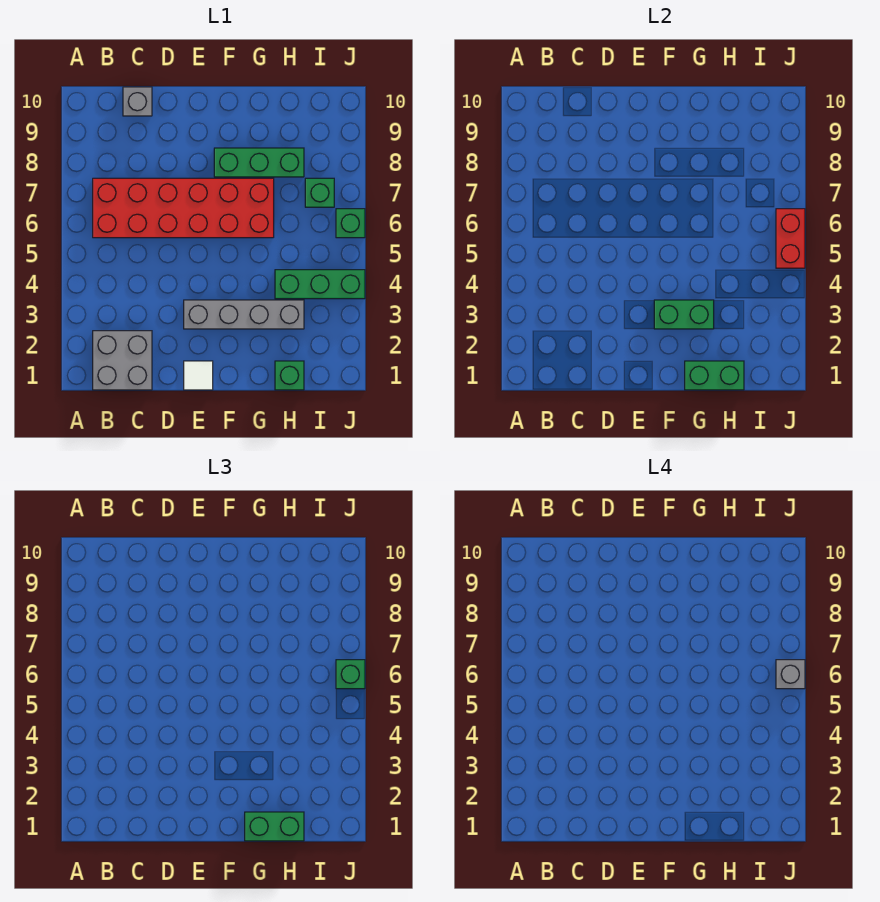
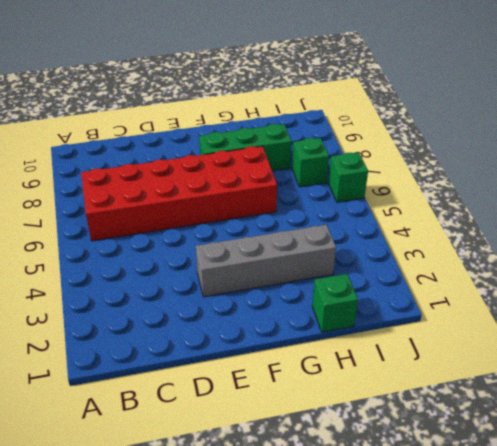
none -> grey 2x2 brick [93,331,152,390]
none -> grey 1x1 brick [123,87,152,116]
none -> white 1x1 tile [184,361,213,390]

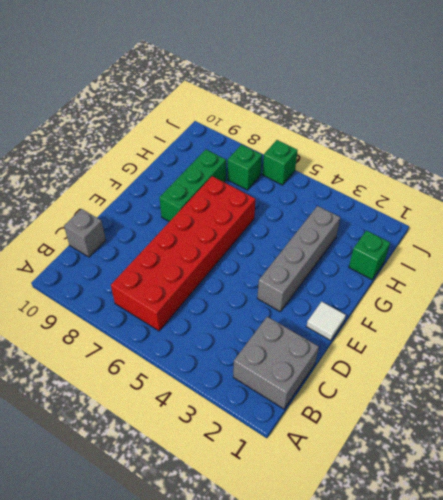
none -> green 1x3 brick [275,270,365,299]
none -> green 1x2 brick [654,300,714,329]
none -> green 1x2 brick [685,361,744,390]

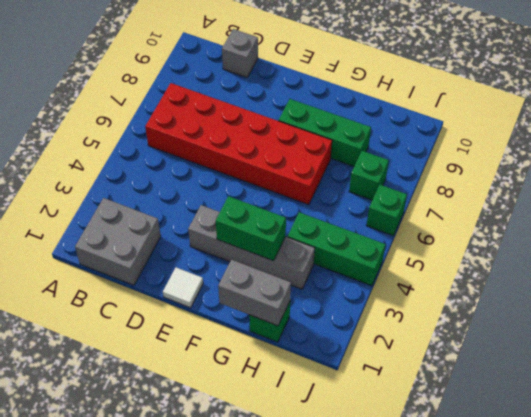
grey 1x2 brick [218,260,291,326] -> green 1x2 brick [685,361,744,390]
none -> red 1x2 brick [776,209,805,268]
none -> green 1x2 brick [245,812,304,841]
none -> green 1x1 brick [336,660,365,689]

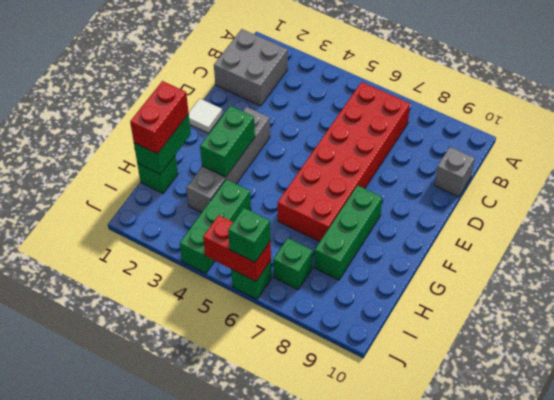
red 1x2 brick [130,81,189,154] -> green 1x2 brick [245,812,304,841]
none -> grey 1x1 brick [776,660,805,689]

